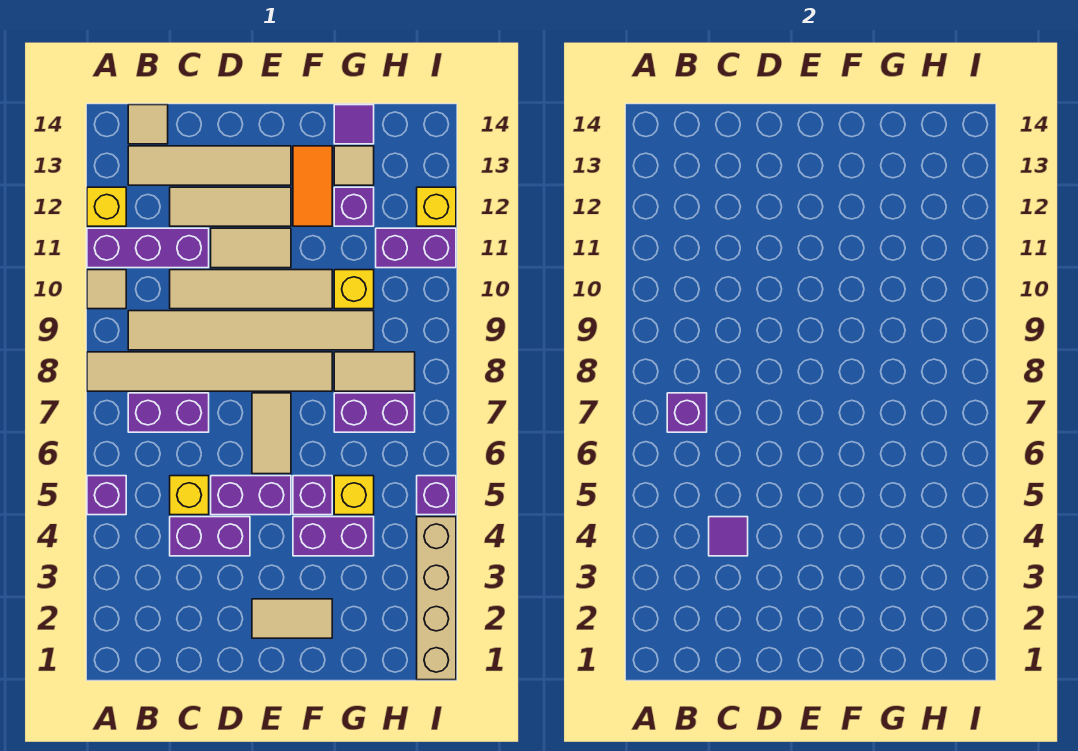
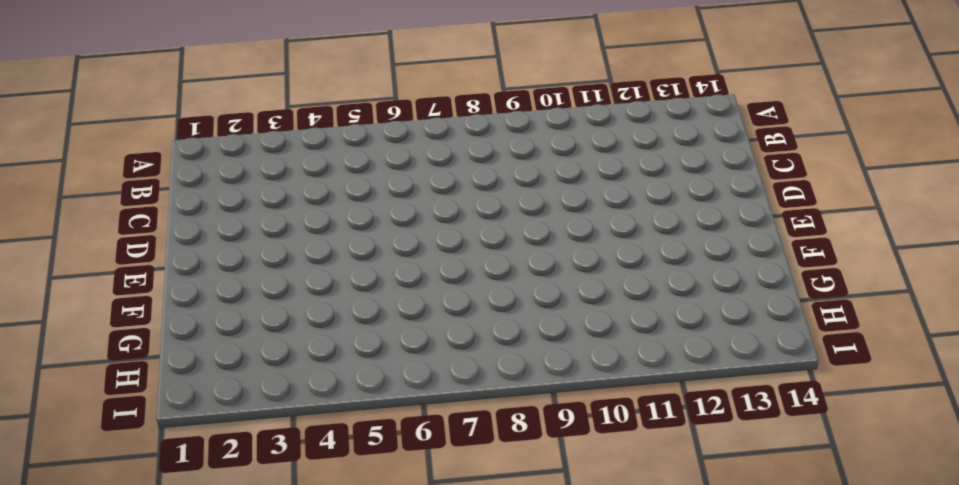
none -> purple 1x1 brick [87,476,126,515]
none -> tan 1x6 tile [87,352,332,391]
none -> tan 1x1 tile [87,270,126,309]
none -> purple 1x3 brick [87,228,209,268]

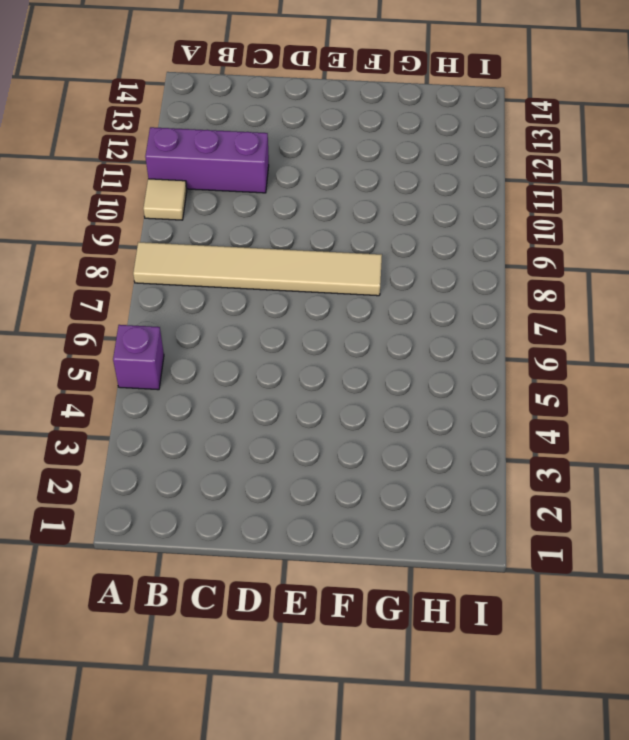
none -> yellow 1x1 brick [87,187,126,226]
none -> purple 1x2 brick [128,393,209,432]
none -> tan 1x6 tile [128,311,374,350]
none -> tan 1x4 tile [128,146,291,185]

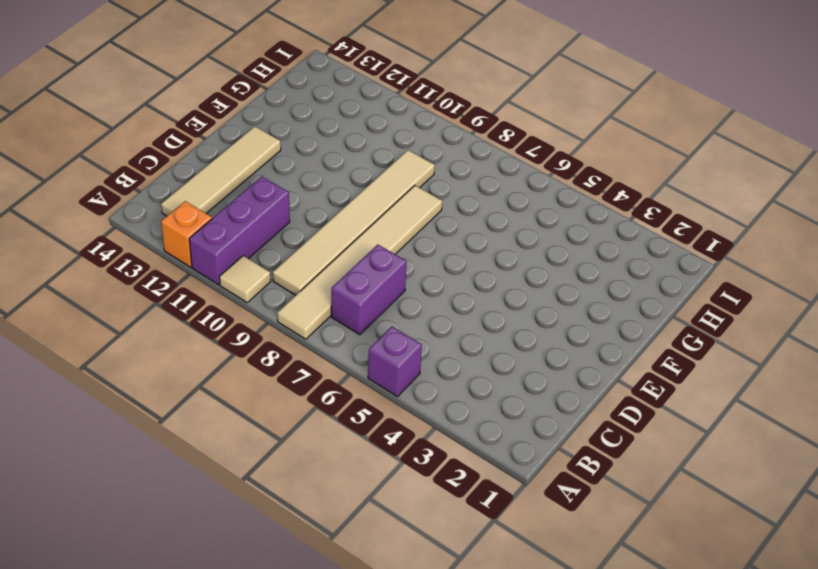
orange 1x1 brick [161,201,212,267] -> yellow 1x1 brick [87,187,126,226]
none -> tan 1x1 tile [128,105,168,144]
none -> purple 1x2 brick [170,517,250,556]
none -> yellow 1x1 brick [170,476,209,515]
none -> tan 1x4 tile [170,270,332,309]

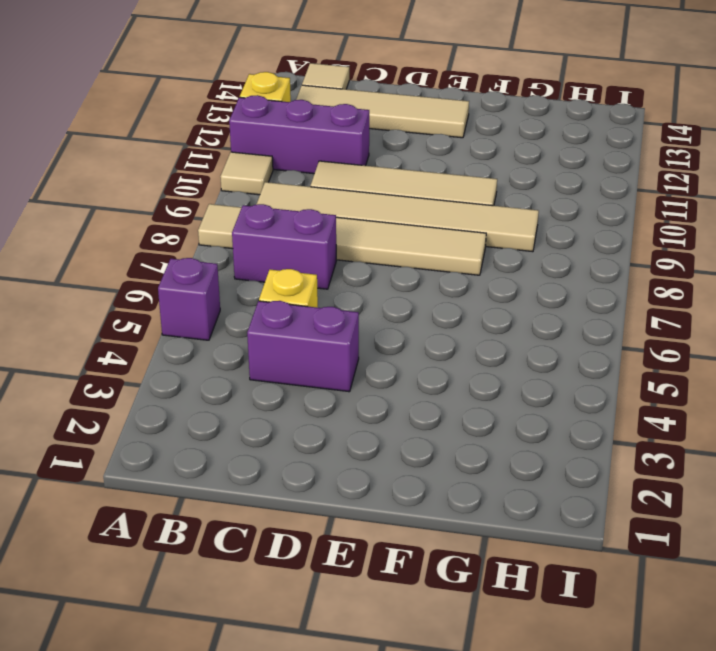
none -> tan 1x3 tile [170,187,291,226]
none -> purple 1x2 brick [211,476,291,515]
none -> tan 1x2 tile [211,228,291,268]
none -> tan 1x2 tile [252,599,332,638]

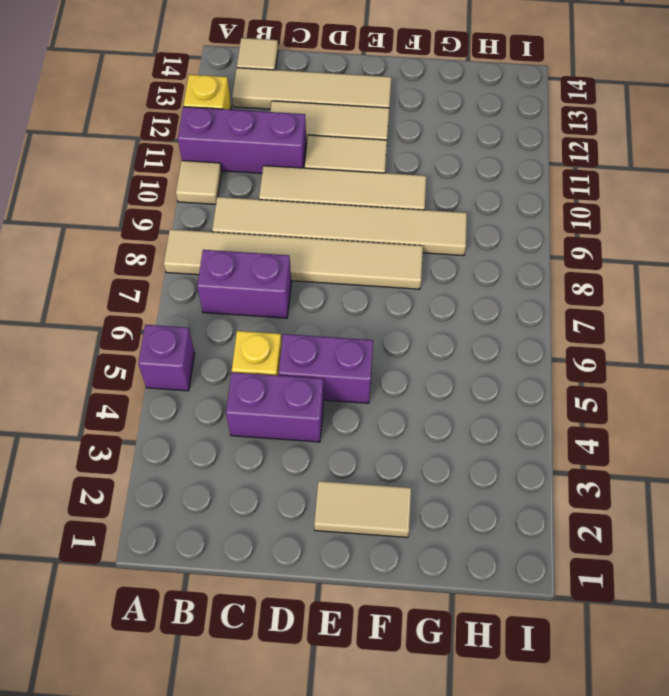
none -> tan 1x2 tile [252,393,291,474]
none -> purple 1x2 brick [293,517,374,556]
none -> purple 1x1 brick [293,476,332,515]
none -> orange 1x2 tile [293,146,332,226]

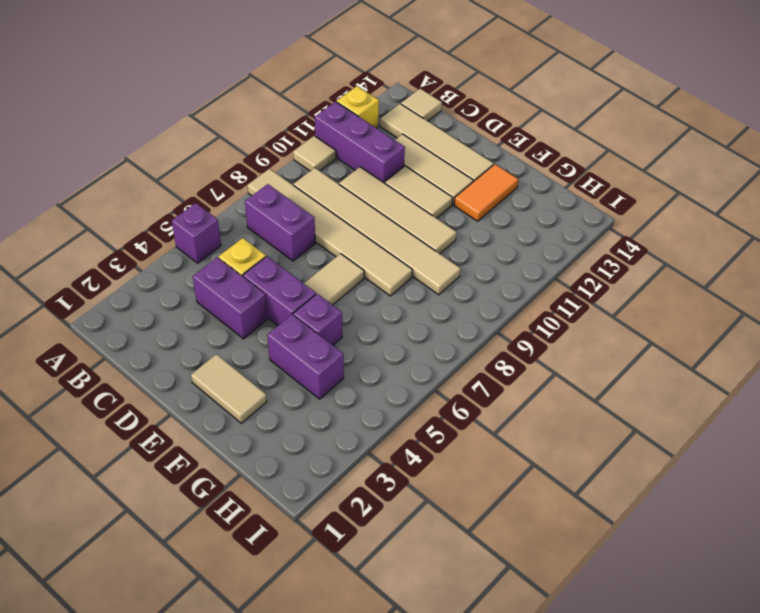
none -> yellow 1x1 brick [334,476,374,515]
none -> purple 1x2 brick [334,393,415,432]
none -> tan 1x2 tile [334,352,415,391]
none -> yellow 1x1 brick [334,270,374,309]

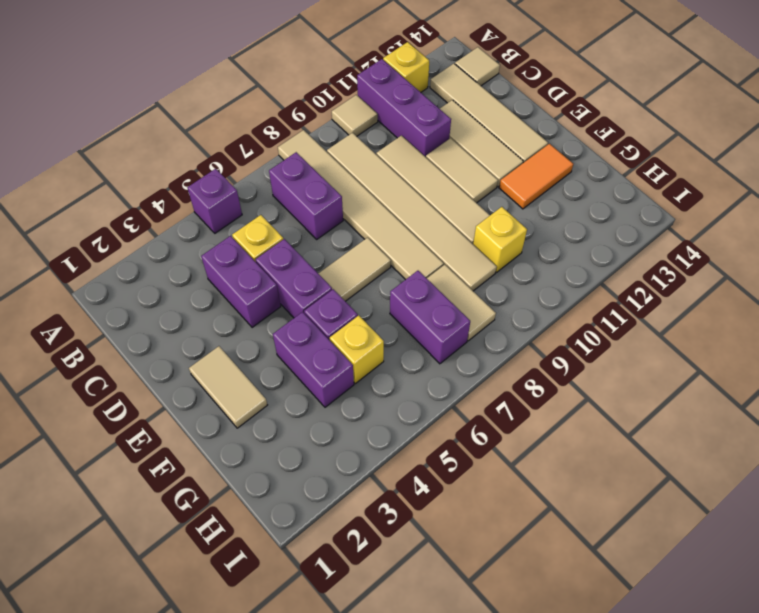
none -> purple 1x1 brick [334,187,374,226]
none -> tan 1x1 tile [334,146,374,185]
none -> purple 1x1 tile [334,105,374,144]
none -> purple 1x2 brick [376,228,456,268]

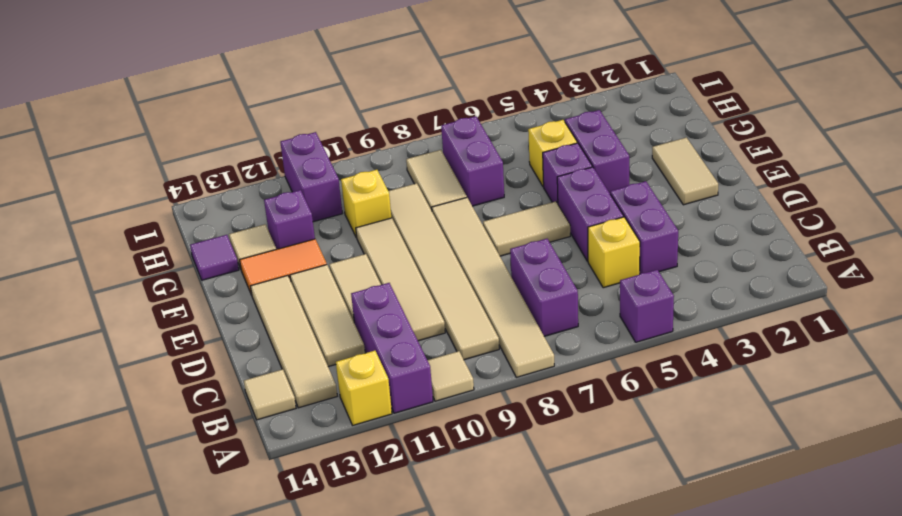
none -> tan 1x4 brick [417,517,456,680]
none -> purple 1x1 brick [417,476,456,515]
none -> yellow 1x1 brick [417,187,456,226]
none -> purple 1x1 brick [667,393,707,432]

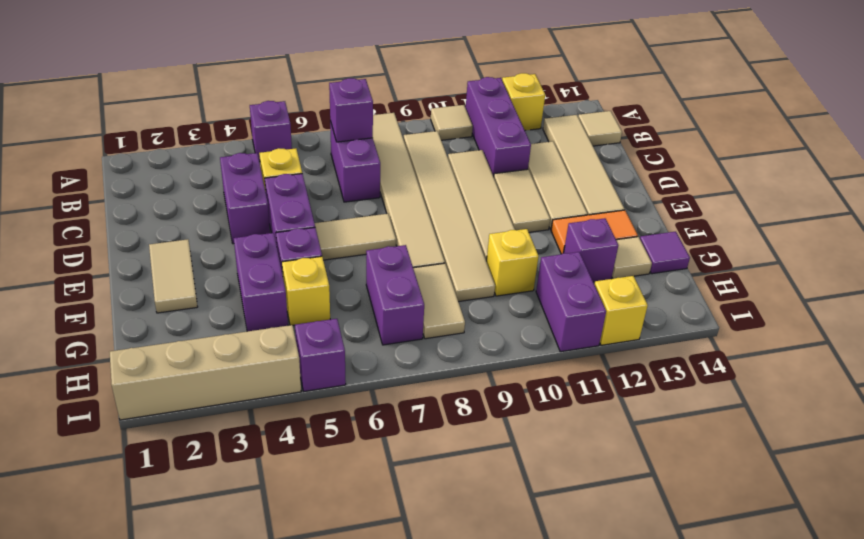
none -> purple 1x1 tile [709,517,748,556]

